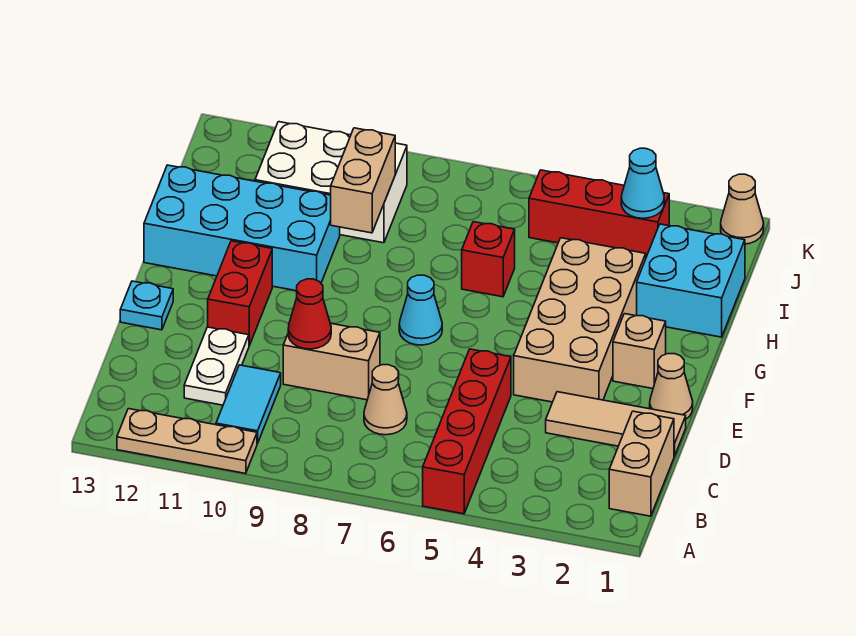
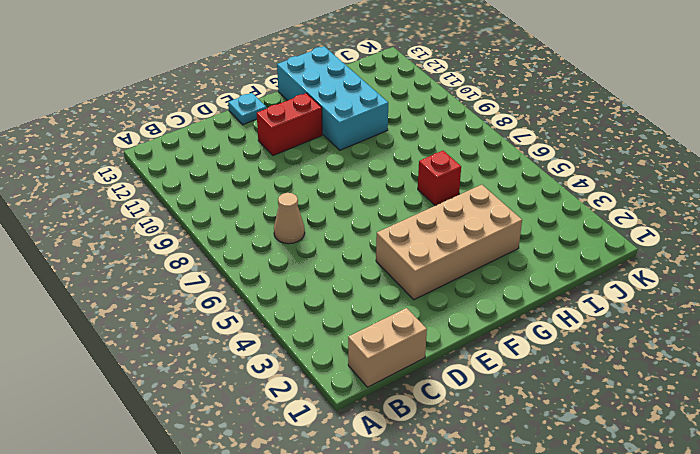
none -> red 1x4 brick [423,349,511,514]
none -> tan 1x3 plate [117,409,257,474]
none -> cyan 1x2 tile [216,365,281,444]

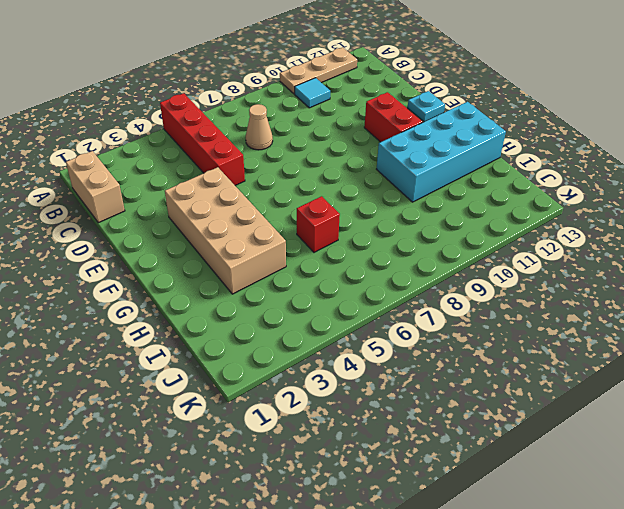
cyan 1x1 tile [295,78,330,108] -> cyan 1x2 tile [216,365,281,444]
none -> white 1x2 plate [184,327,249,405]
none -> tan 1x3 tile [546,392,686,456]
none -> tan 1x2 brick [283,323,380,400]

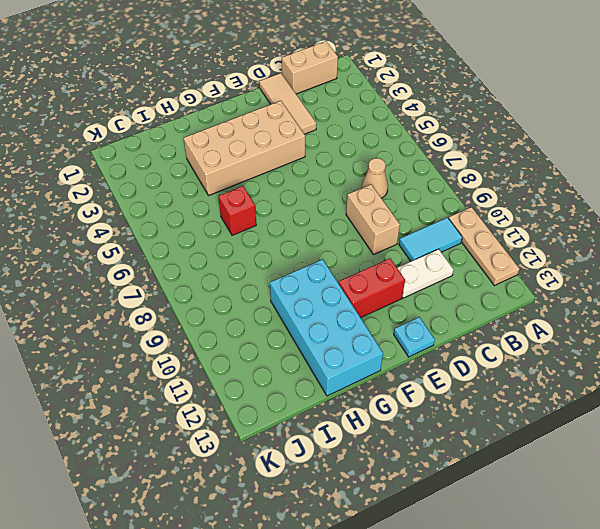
none -> red 1x4 brick [423,349,511,514]
none -> tan 1x1 cone [650,354,693,419]
none -> tan 1x1 brick [613,314,666,389]

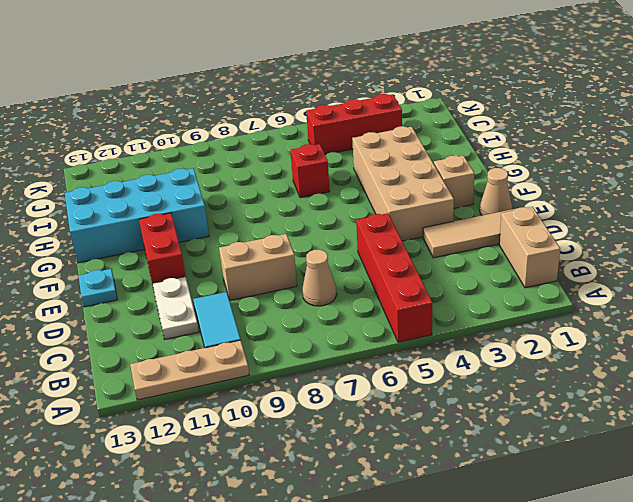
none -> cyan 1x1 cone [399,275,442,345]
none -> cyan 2x2 brick [637,224,745,337]
none -> white 2x3 brick [255,122,407,243]

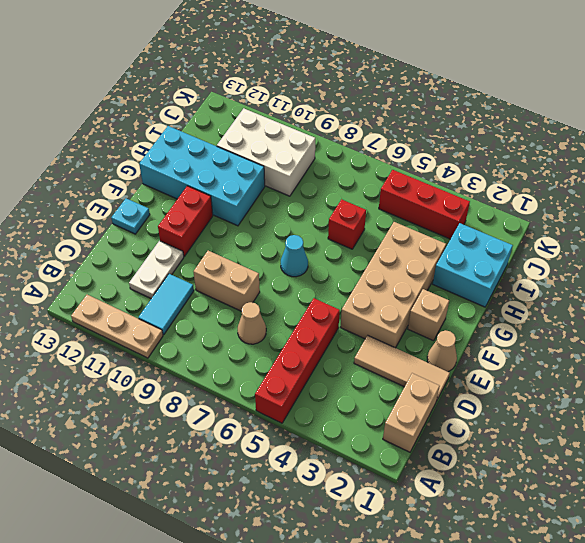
none -> tan 1x1 cone [721,174,764,244]
none -> red 1x1 cone [288,279,331,349]
none -> tan 1x2 brick [331,128,395,233]

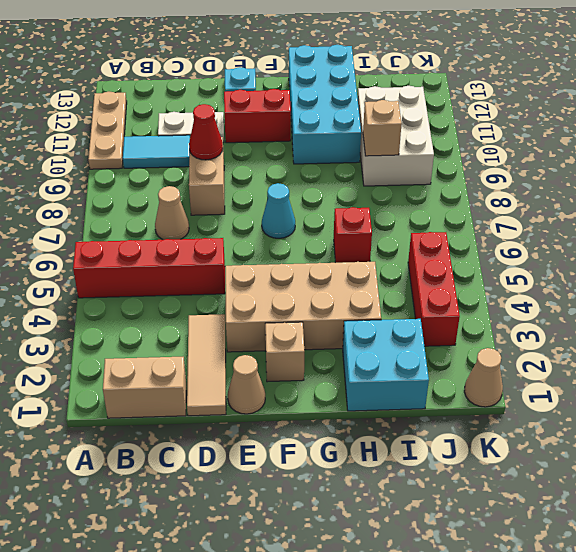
tan 1x1 brick [363,100,402,156] -> tan 1x2 brick [331,128,395,233]
none -> cyan 1x1 cone [621,148,664,218]

